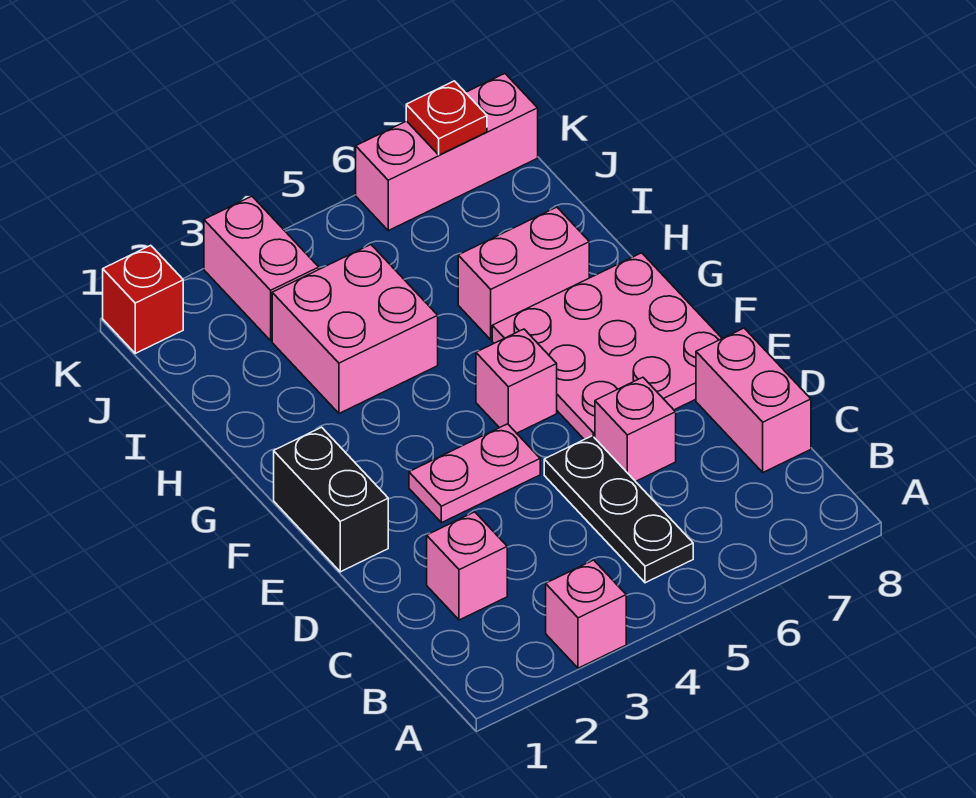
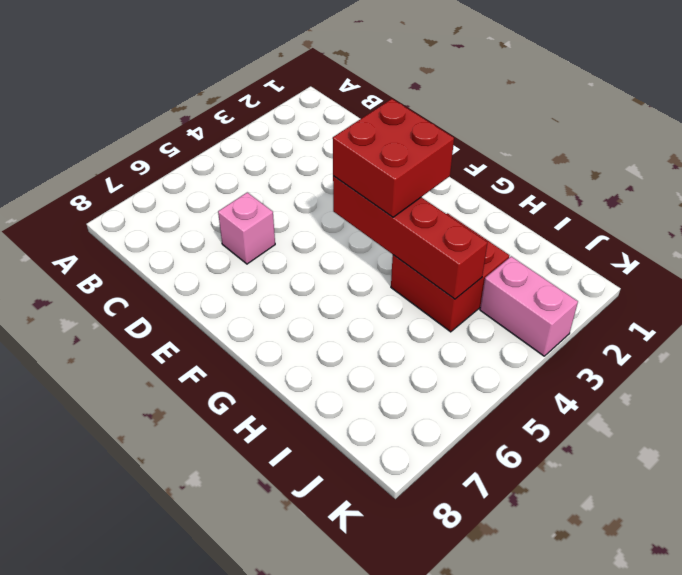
red 2x2 brick [333,99,454,217] -> none
red 1x4 brick [333,176,488,299] -> none
red 2x2 brick [391,213,509,332] -> pink 2x2 brick [272,245,438,413]
none -> pink 1x1 brick [546,560,626,668]
none -> black 1x3 plate [544,436,693,583]
none -> pink 1x1 brick [427,512,507,620]

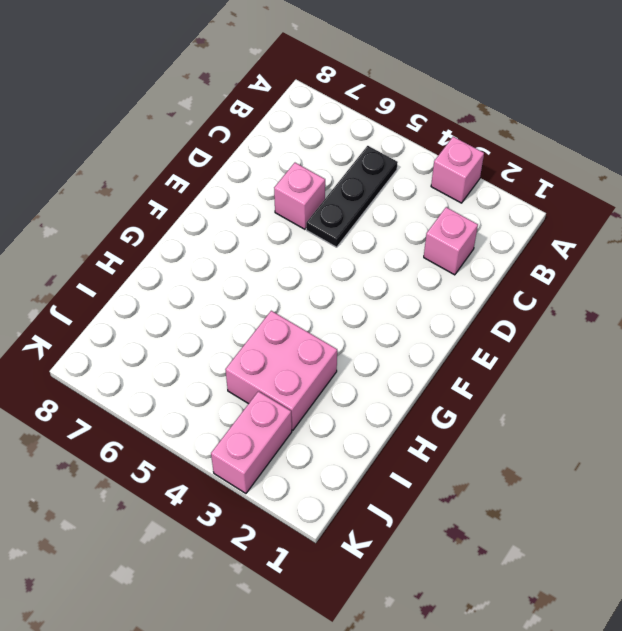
none -> pink 1x2 brick [696,328,811,472]
none -> black 1x2 brick [274,427,388,572]
none -> pink 1x2 plate [409,424,540,523]

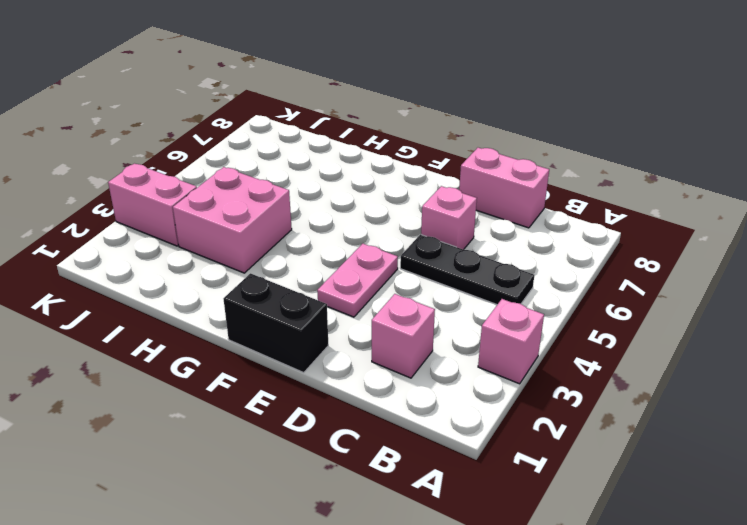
none -> pink 3x3 plate [492,253,722,439]
none -> pink 1x1 brick [476,329,557,433]
none -> pink 1x2 brick [458,207,589,340]

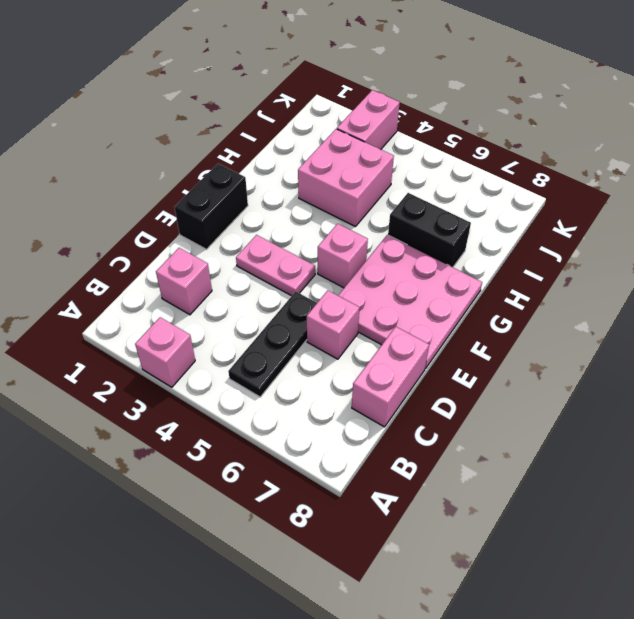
black 1x2 brick [388,193,471,267] -> pink 1x2 brick [458,207,589,340]
none -> red 1x1 brick [103,245,183,353]
none -> pink 1x3 brick [356,74,538,231]
none -> red 1x1 plate [406,81,487,155]

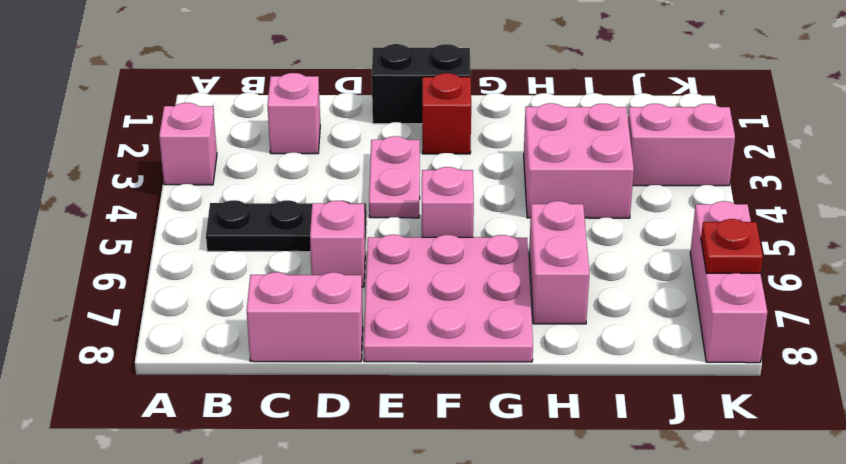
red 1x1 brick [422,73,471,154] -> red 1x1 brick moved to [103,245,183,353]

